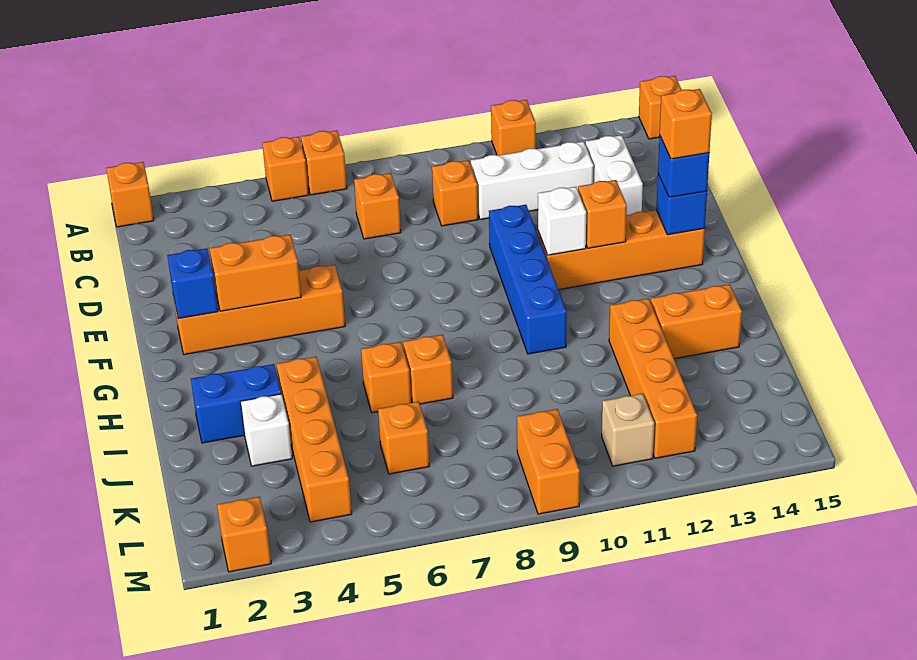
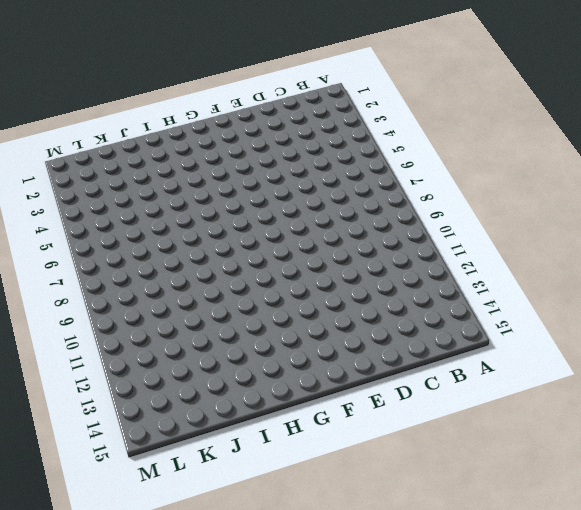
none -> orange 1x1 brick [106,162,154,227]
none -> orange 1x1 brick [262,137,309,201]
none -> orange 1x1 brick [301,130,347,195]
none -> orange 1x1 brick [491,100,536,155]

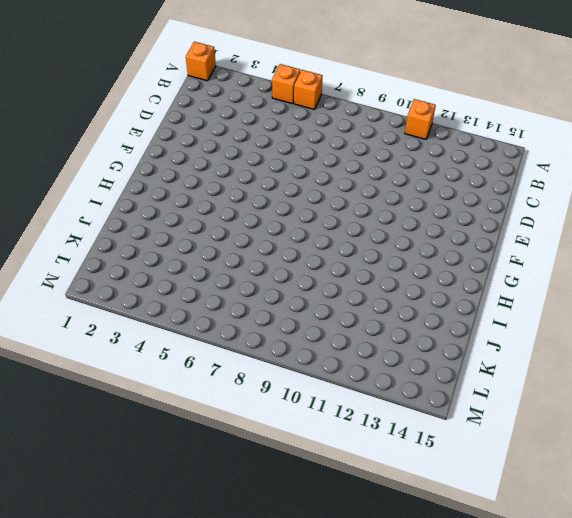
none -> orange 1x1 brick [639,76,682,139]
none -> orange 1x1 brick [354,173,401,239]
none -> orange 1x1 brick [432,160,478,226]
none -> white 1x3 brick [471,141,594,219]

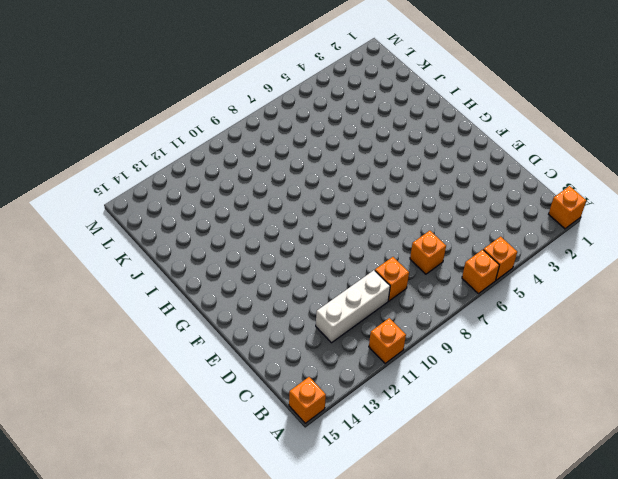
none -> white 1x2 brick [586,135,643,215]
none -> blue 1x4 brick [489,205,567,354]
none -> orange 1x4 brick [173,265,345,355]
none -> orange 1x4 brick [538,210,705,290]

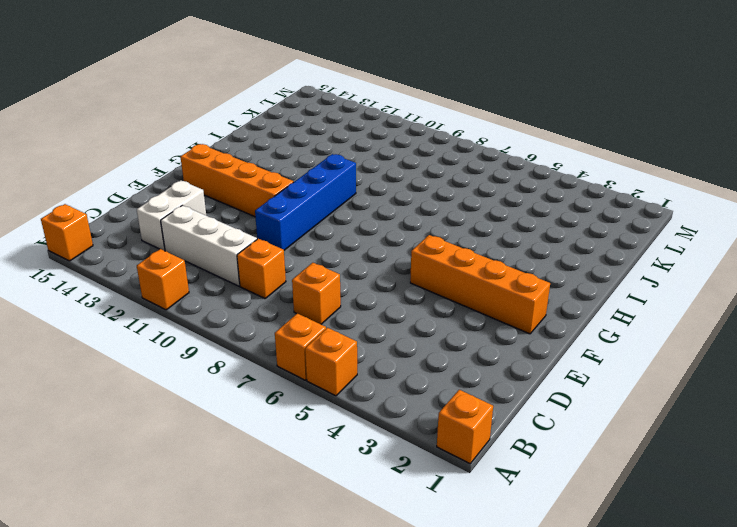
none -> blue 1x2 brick [191,364,281,443]
none -> orange 1x4 brick [276,357,352,522]
none -> orange 1x1 brick [361,342,411,413]
none -> orange 1x1 brick [403,335,453,404]

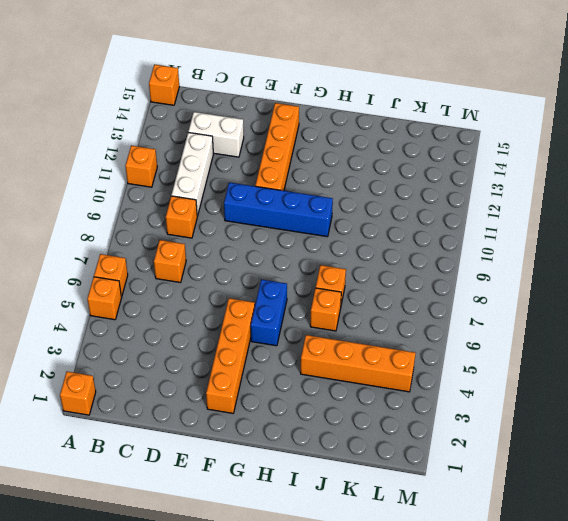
blue 1x2 brick [251,279,287,346] -> blue 1x2 brick moved to [191,364,281,443]
none -> orange 1x4 brick [609,298,697,458]
none -> orange 1x2 brick [651,284,742,359]
none -> white 1x1 brick [240,394,292,466]
none -> orange 1x1 brick [378,401,429,474]

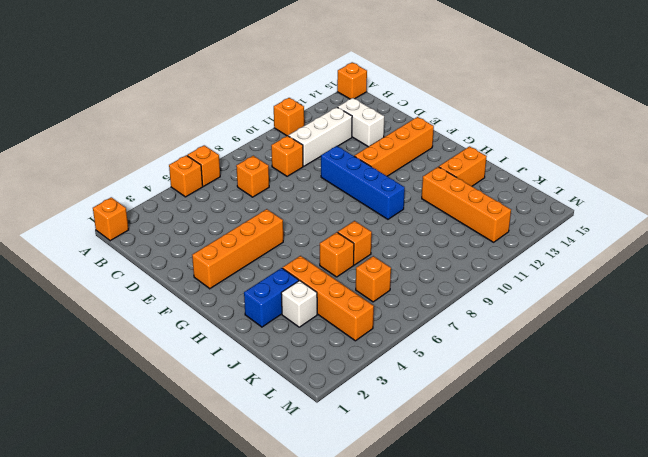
none -> orange 1x2 brick [517,409,580,514]
none -> tan 1x1 brick [602,394,654,466]
none -> orange 1x1 brick [217,497,271,572]
none -> blue 1x1 brick [167,249,218,319]

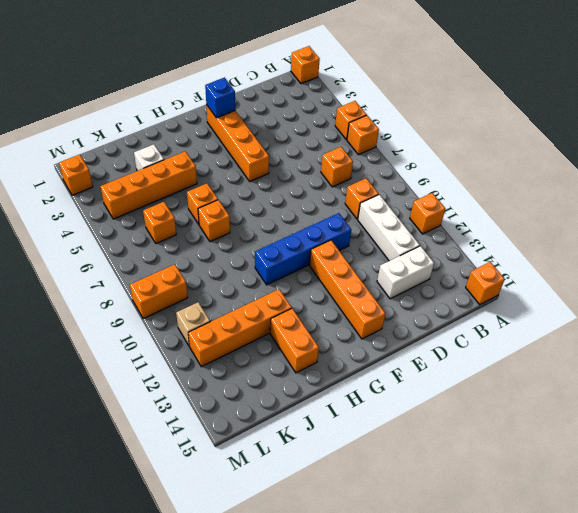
none -> blue 1x2 brick [191,364,281,443]
none -> orange 1x2 brick [209,235,301,311]
none -> white 1x1 brick [538,187,586,255]
none -> orange 1x1 brick [578,180,627,248]

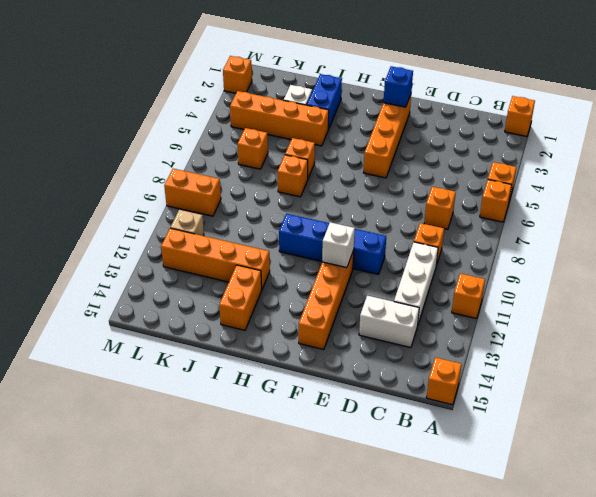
none -> orange 1x2 brick [209,235,301,311]
none -> orange 1x1 brick [578,180,627,248]
none -> blue 1x1 brick [656,174,707,235]
none -> blue 1x1 brick [658,136,709,197]

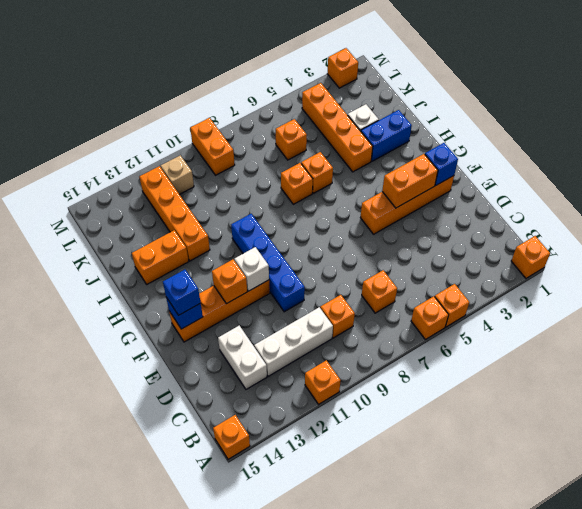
none -> orange 1x1 brick [660,89,712,159]

